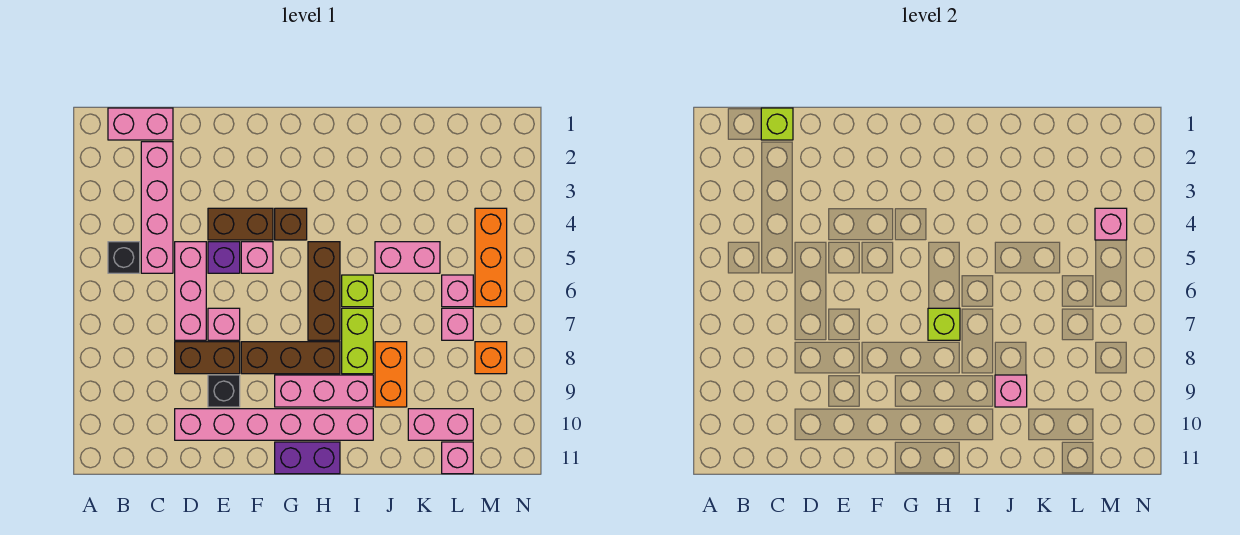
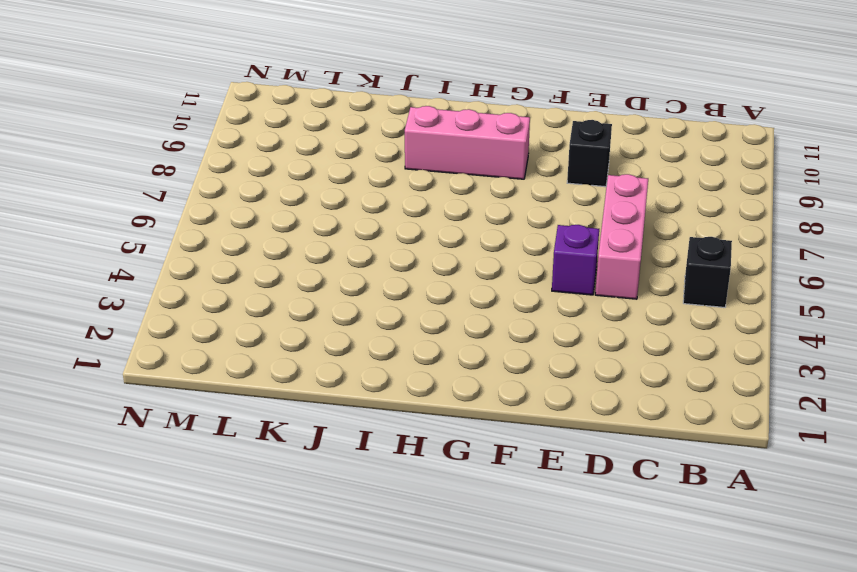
none -> pink 1x2 brick [108,108,173,140]
none -> pink 1x4 brick [141,142,173,273]
none -> brown 1x2 brick [175,342,240,374]
none -> pink 1x6 brick [175,409,373,440]

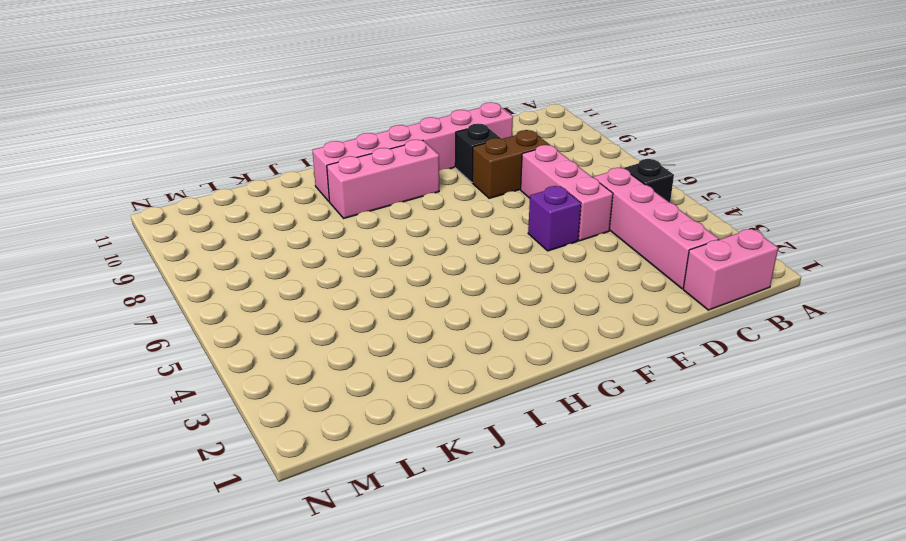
none -> brown 1x2 brick [208,208,273,240]
none -> pink 1x1 brick [208,308,240,340]
none -> pink 1x1 brick [241,242,273,273]
none -> brown 1x3 brick [241,342,340,374]

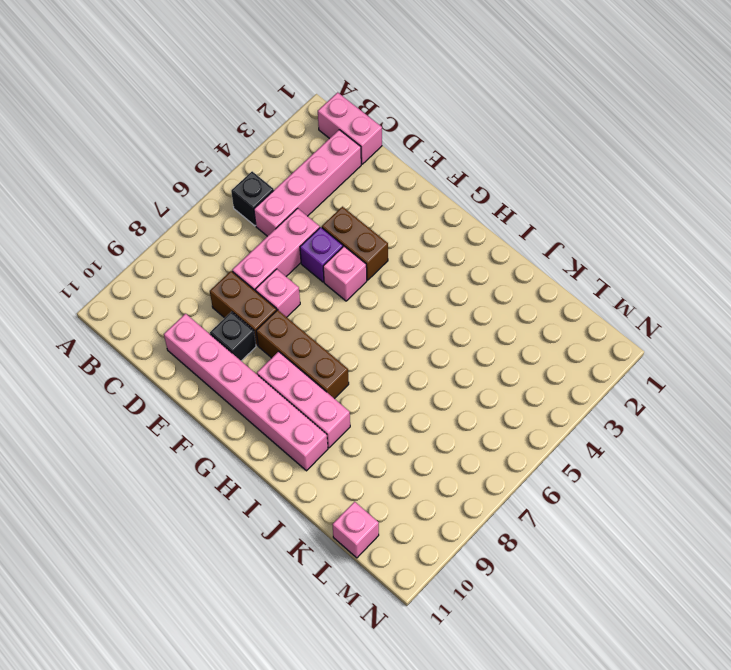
none -> brown 1x1 brick [275,208,307,240]
none -> purple 1x2 brick [275,442,340,474]
none -> brown 1x3 brick [308,242,340,340]
none -> lime 1x1 brick [342,275,373,307]

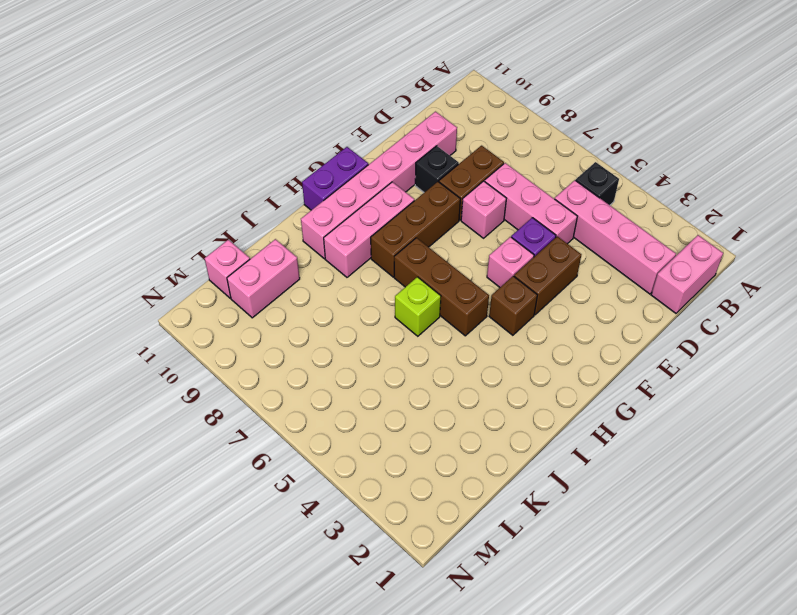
none -> lime 1x2 brick [342,308,373,374]
none -> pink 1x2 brick [375,242,440,273]
none -> orange 1x2 brick [375,342,407,407]
none -> pink 1x1 brick [442,275,473,307]

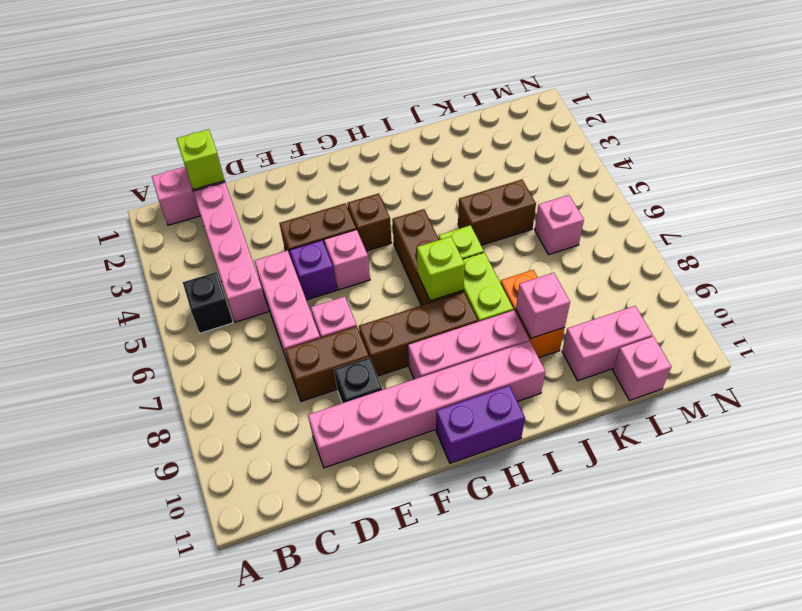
brown 1x2 brick [458,180,536,245] -> pink 1x2 brick [375,242,440,273]
none -> pink 1x1 brick [442,308,473,340]
none -> orange 1x3 brick [475,208,507,307]
none -> orange 1x1 brick [475,342,507,374]
none -> pink 1x1 brick [1095,208,1127,240]

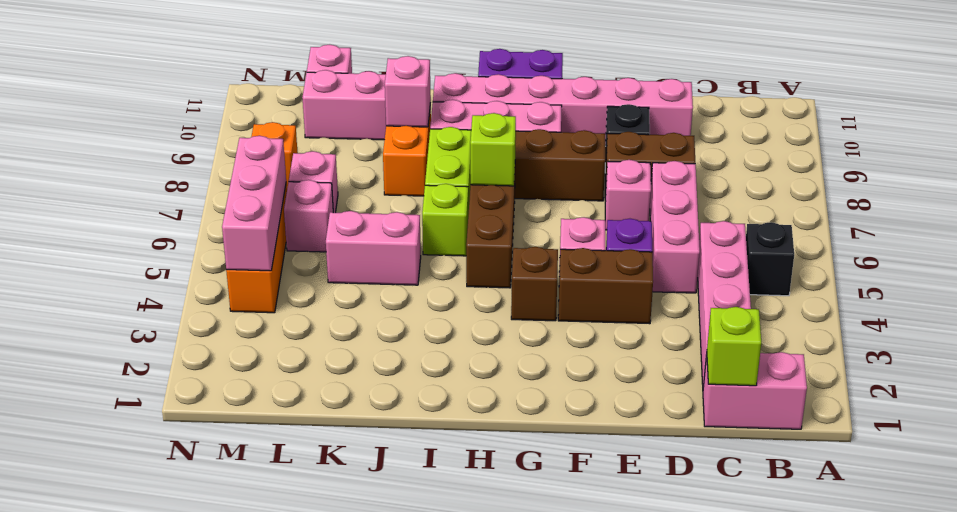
pink 1x3 brick [222,136,286,271] -> pink 1x1 brick [1095,208,1127,240]

